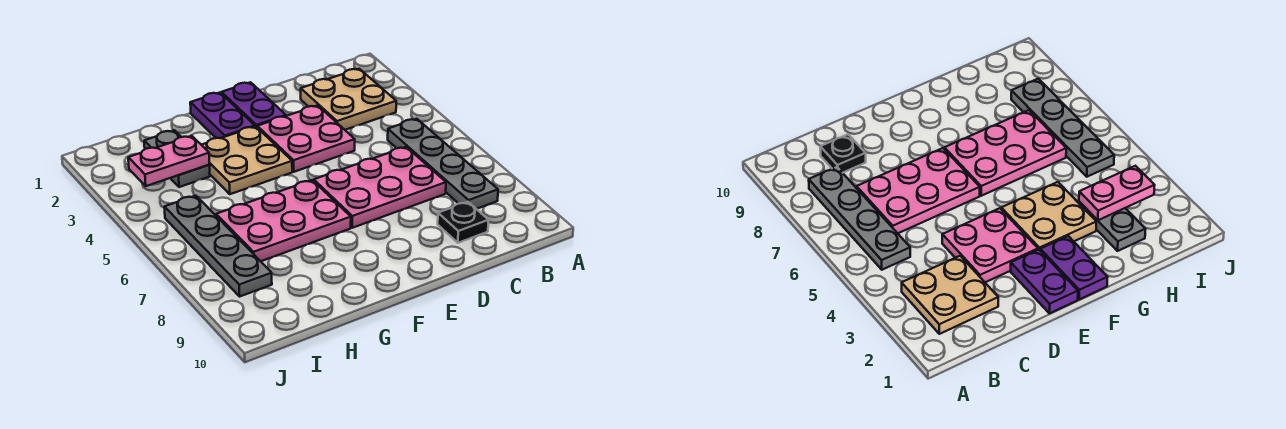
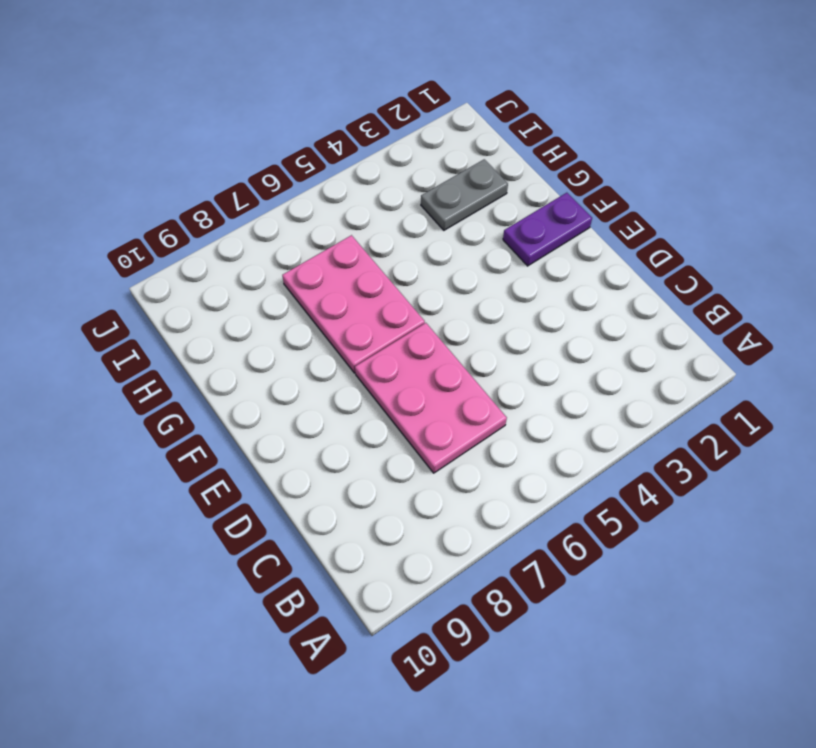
none -> tan 2x2 plate [301,69,396,130]
none -> grey 1x4 plate [388,119,498,209]
none -> black 1x1 plate [438,202,488,243]

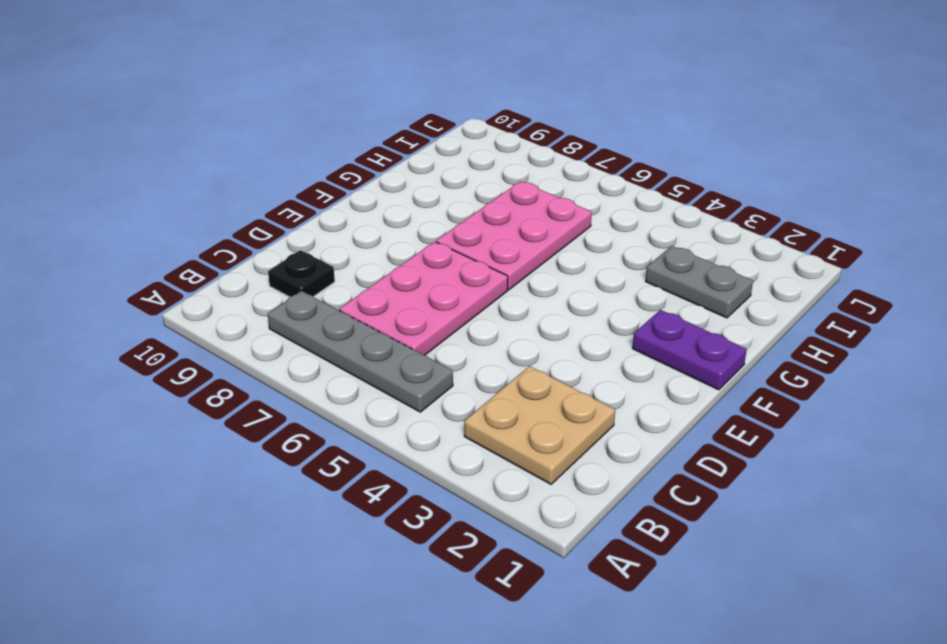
none -> pink 2x2 plate [257,106,355,172]
none -> purple 1x2 plate [222,82,286,127]
none -> tan 2x2 plate [202,126,292,194]

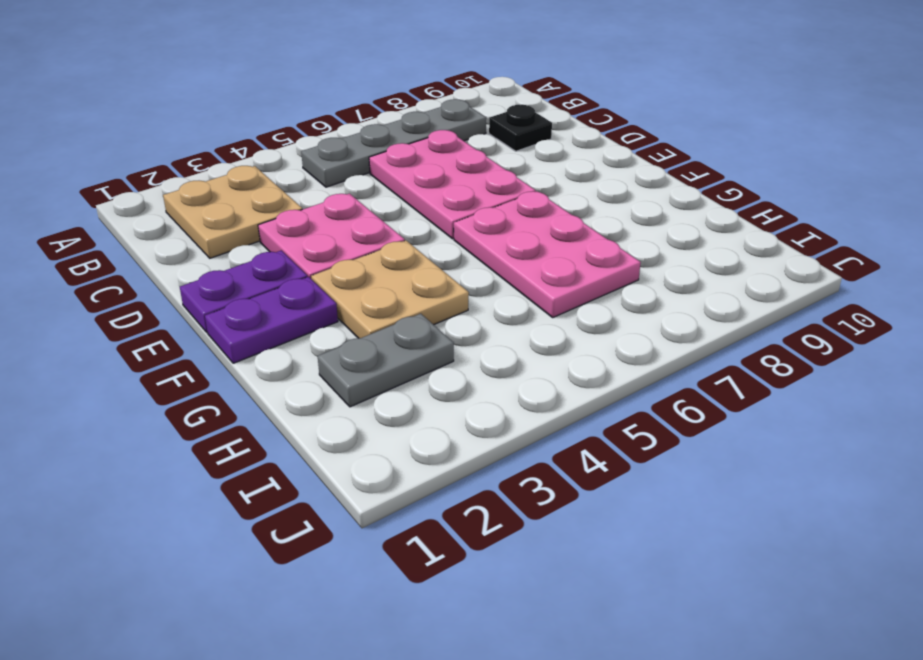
none -> grey 1x4 plate [165,196,272,296]
none -> pink 1x2 plate [128,136,209,186]

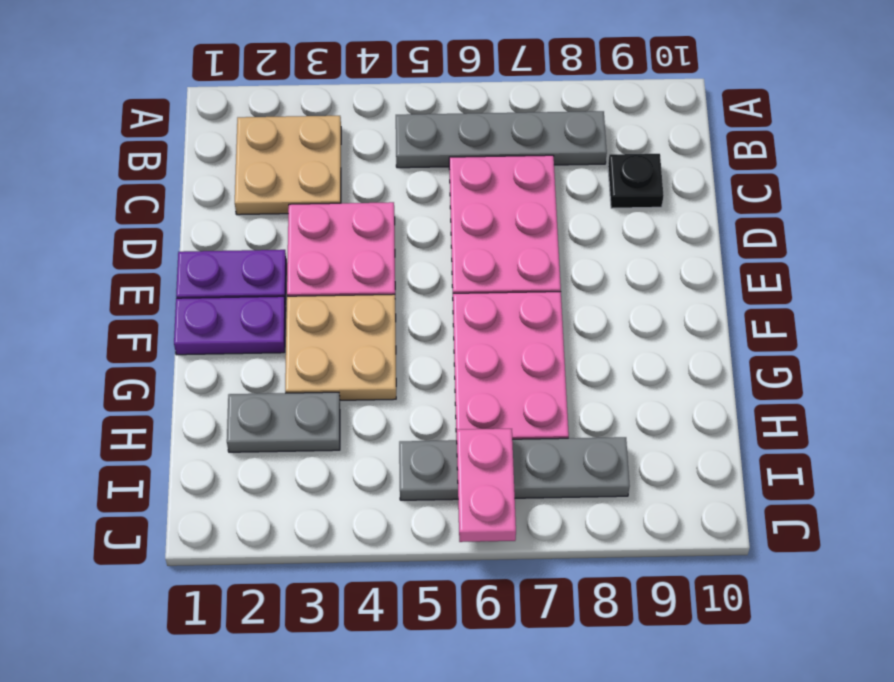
pink 1x2 plate [457,429,516,542] -> pink 1x2 plate moved to [128,136,209,186]

